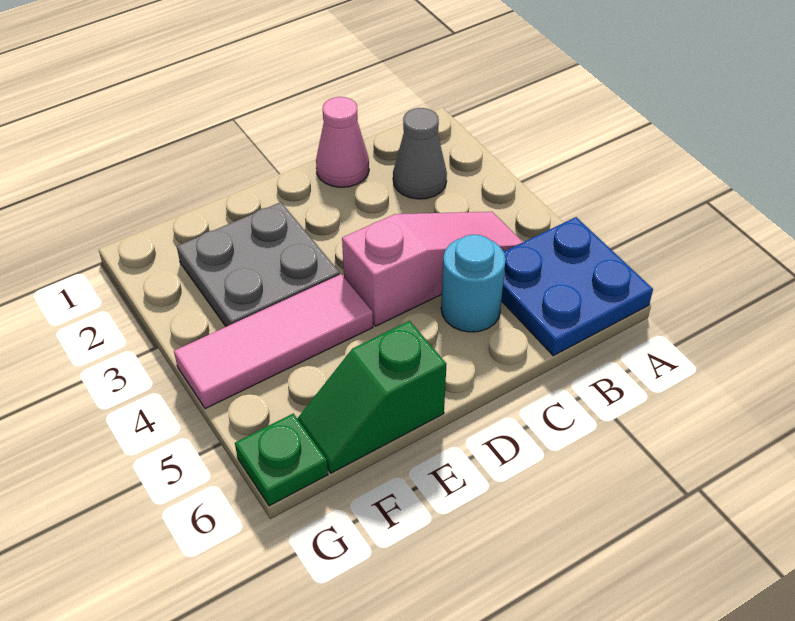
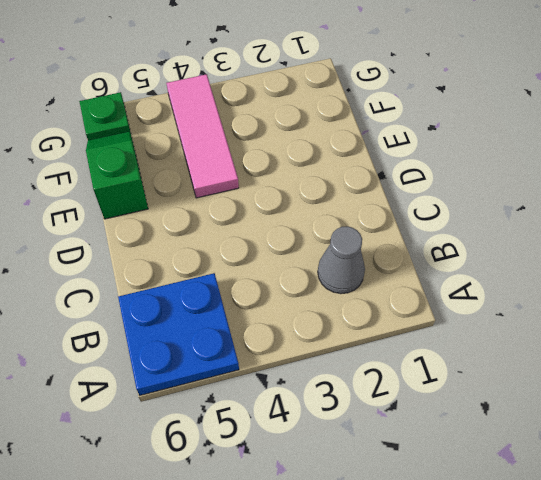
none -> pink 1x3 slope [342,212,523,326]
none -> pink 1x1 cone [316,97,369,187]

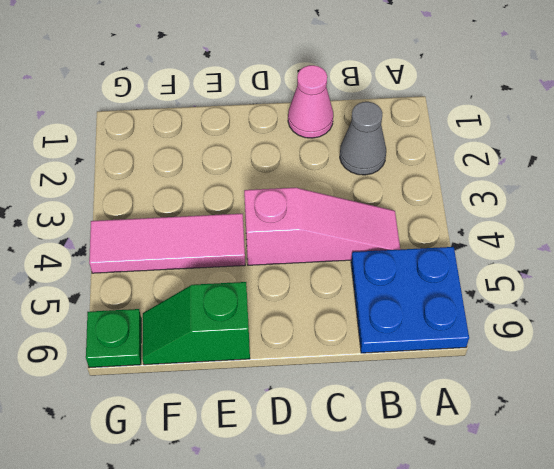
none -> cyan 1x1 round brick [441,235,506,332]
none -> grey 2x2 plate [177,202,340,327]

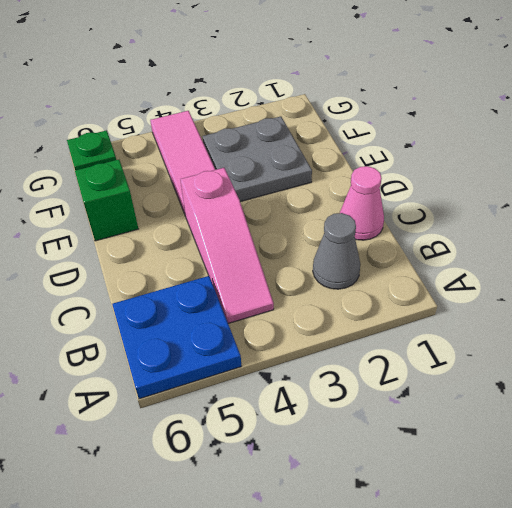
none -> cyan 1x1 round brick [441,235,506,332]

